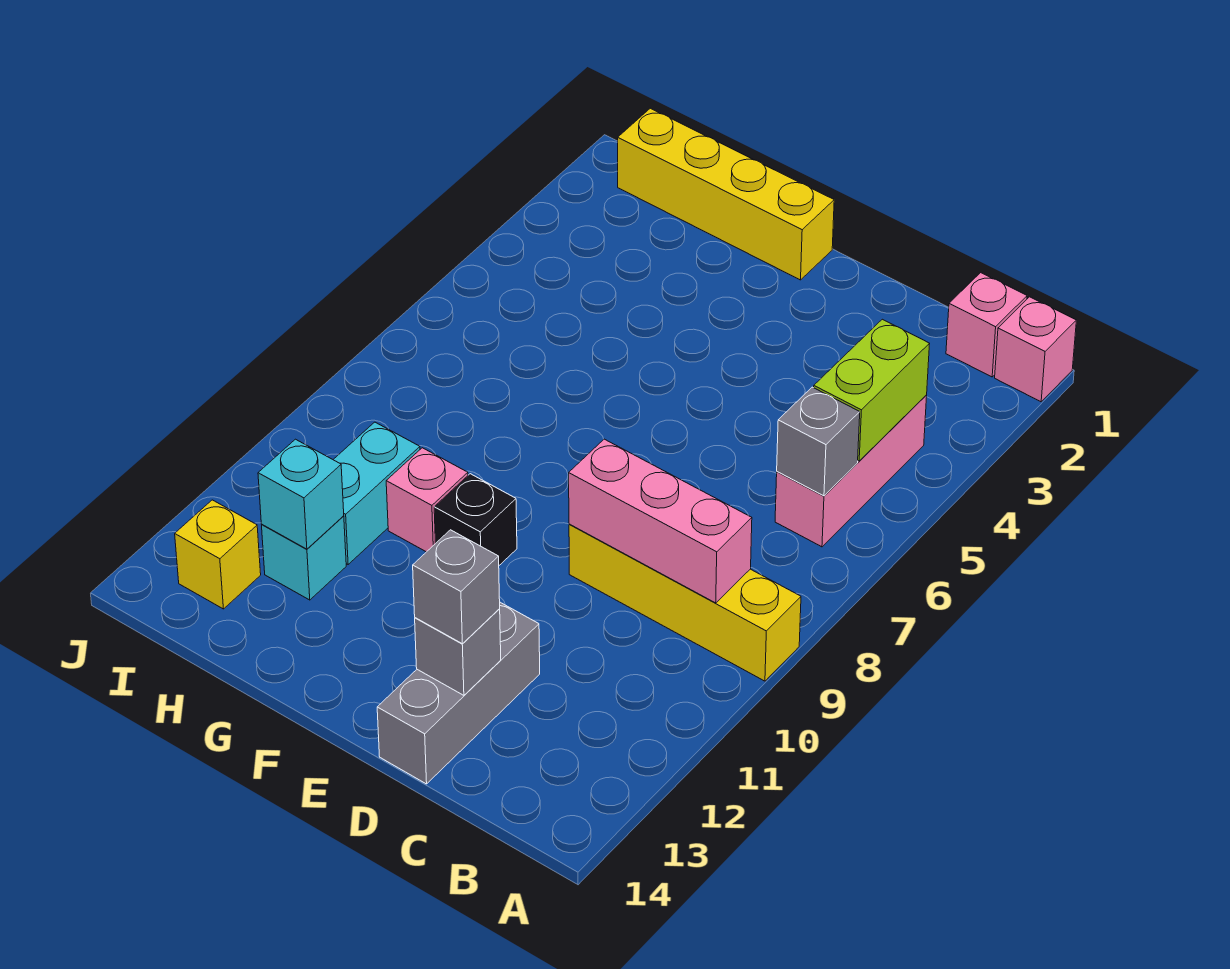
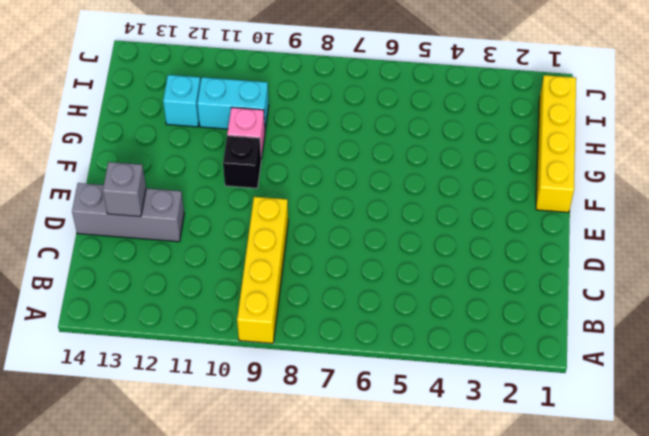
none -> pink 1x1 brick [995,297,1076,402]
none -> pink 1x1 brick [946,273,1027,377]
none -> pink 1x3 brick [775,395,927,547]

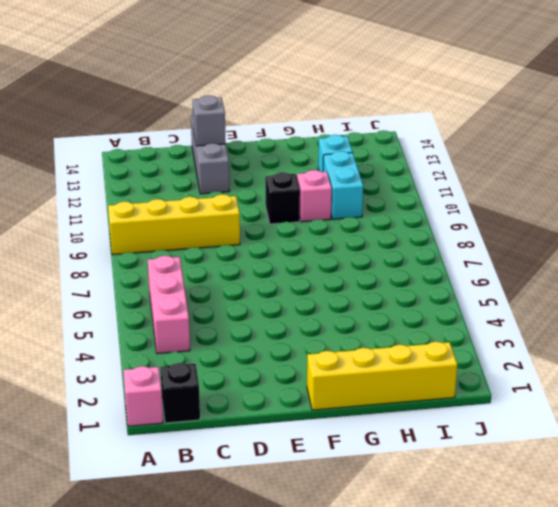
black 1x1 brick [161,363,200,423] -> pink 1x1 brick [946,273,1027,377]
none -> yellow 1x1 brick [175,500,261,609]
none -> lime 1x2 brick [814,319,929,461]
none -> grey 1x1 brick [777,387,860,496]

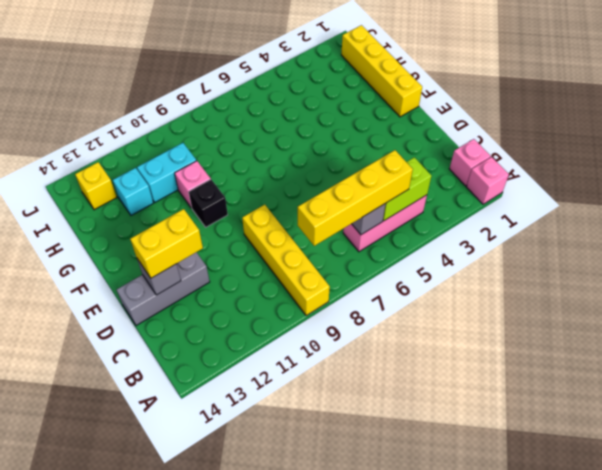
yellow 1x4 brick [298,150,413,246] -> none
yellow 1x2 brick [130,209,203,278] -> grey 1x1 brick [413,530,500,644]
none -> pink 1x3 brick [569,439,752,603]
none -> cyan 1x1 brick [258,439,344,549]

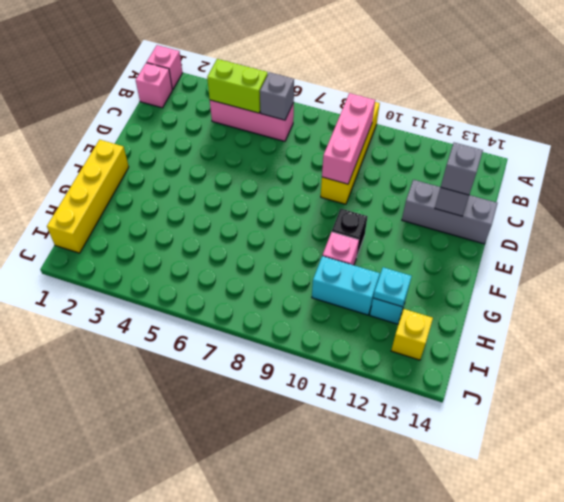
cyan 1x1 plate [373,267,412,307] -> cyan 1x1 brick [258,439,344,549]

